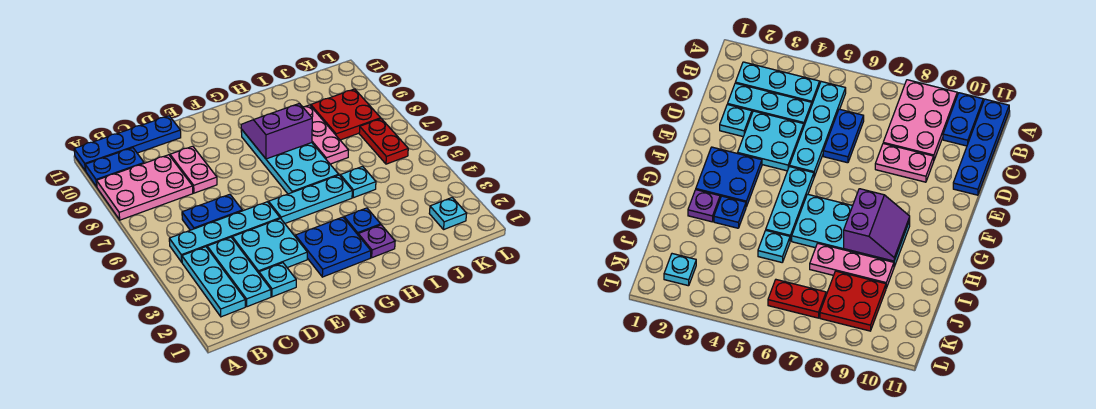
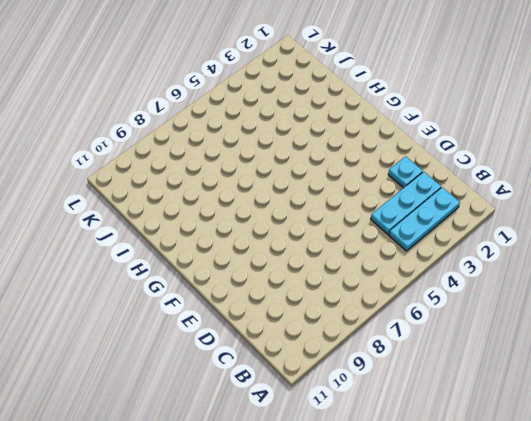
none -> pink 2x3 plate [97,155,193,220]
none -> blue 1x2 plate [85,148,144,187]
none -> blue 1x4 plate [74,116,181,171]

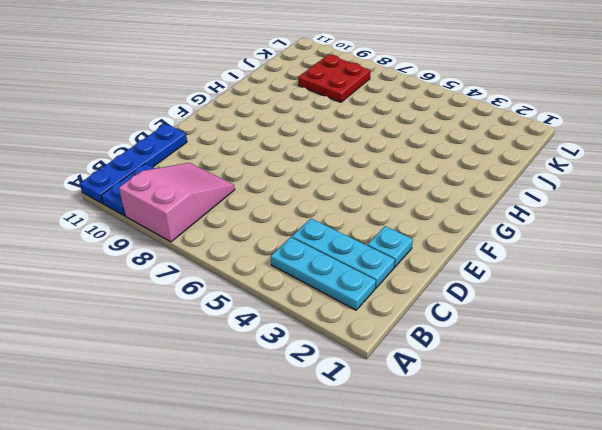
pink 2x3 slope [119,163,235,242] -> pink 2x3 plate [97,155,193,220]
none -> cyan 1x4 plate [169,202,280,262]
none -> blue 1x2 plate [182,194,242,230]
none -> cyan 2x2 plate [232,219,307,273]

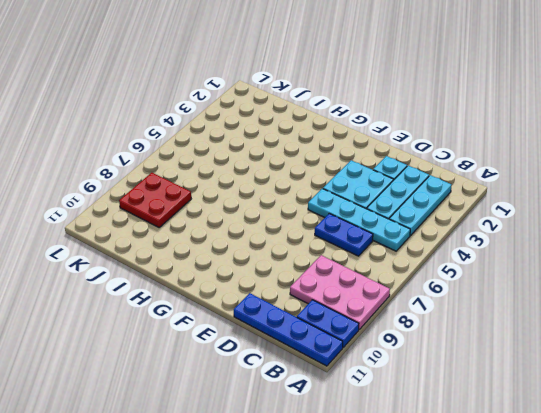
none -> pink 1x2 plate [170,146,217,193]
none -> blue 2x2 plate [295,217,371,277]
none -> cyan 1x3 plate [269,175,352,223]

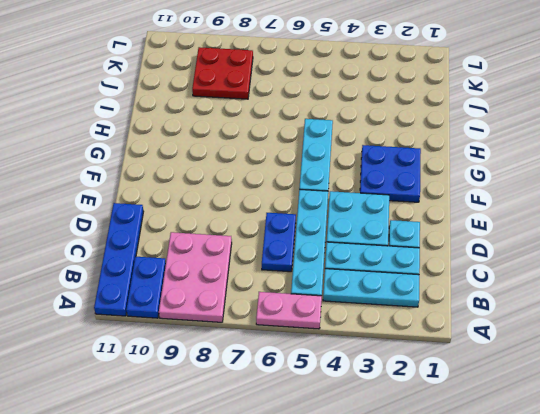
pink 1x2 plate [256,292,322,329] -> pink 1x2 plate moved to [170,146,217,193]
none -> cyan 2x4 plate [241,129,339,194]
none -> purple 1x1 plate [358,225,395,258]
none -> blue 1x1 plate [344,208,381,234]

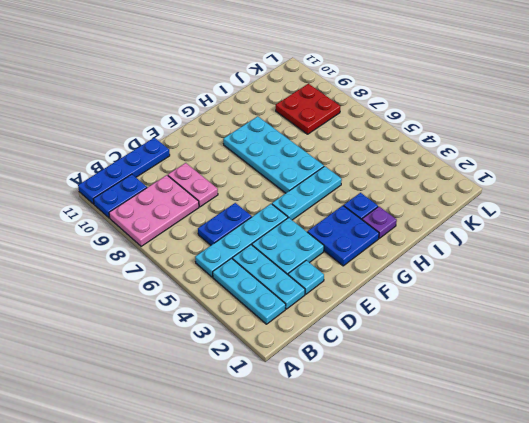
none -> cyan 1x1 plate [340,166,376,198]
none -> pink 1x3 plate [303,105,348,164]
none -> cyan 1x1 plate [429,198,467,229]

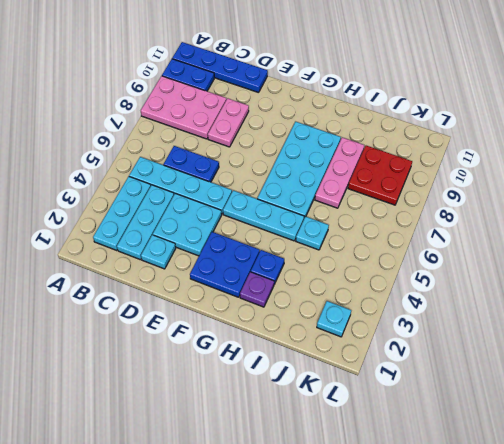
none -> red 1x2 plate [359,119,408,164]
none -> purple 2x2 slope [241,103,312,159]

